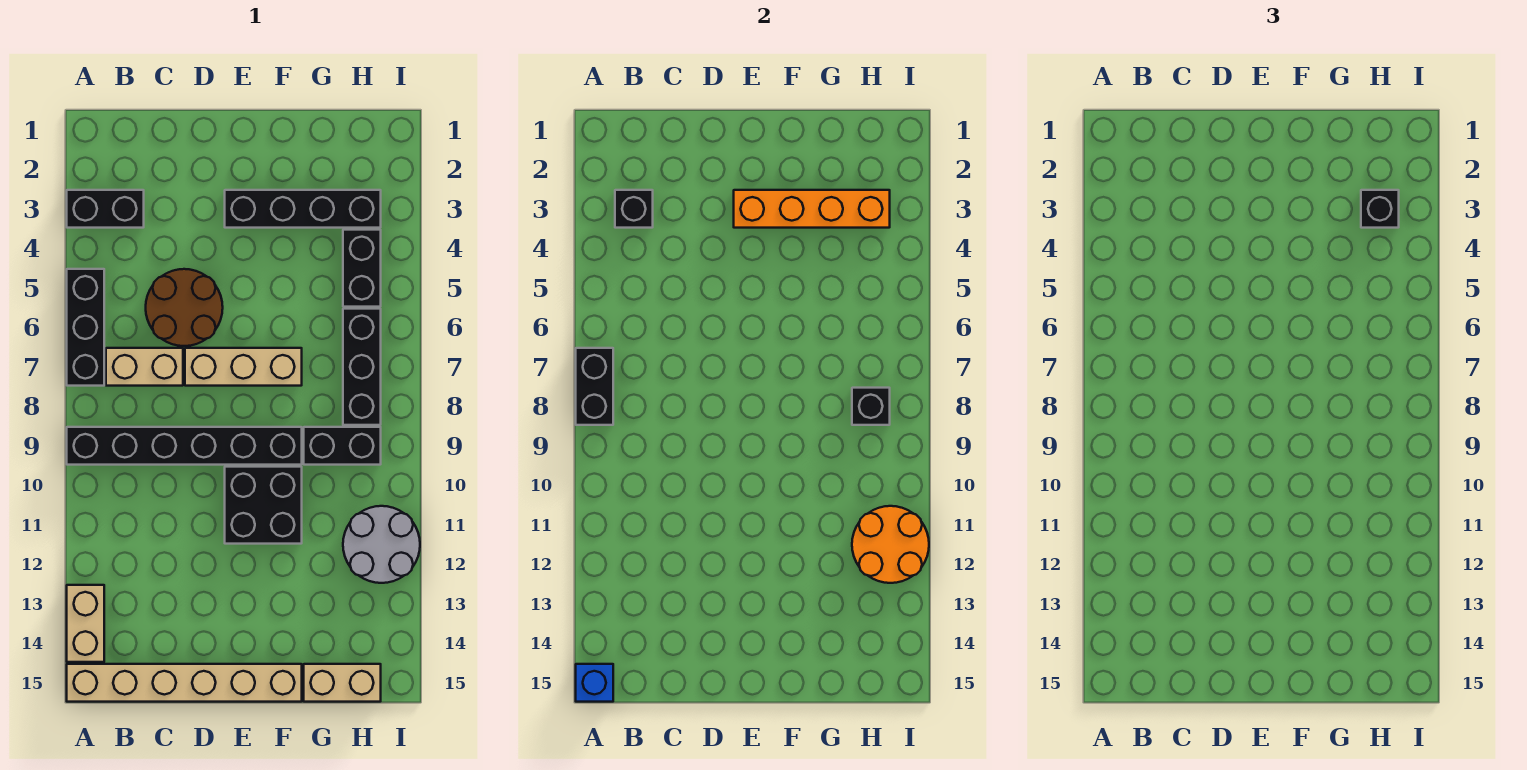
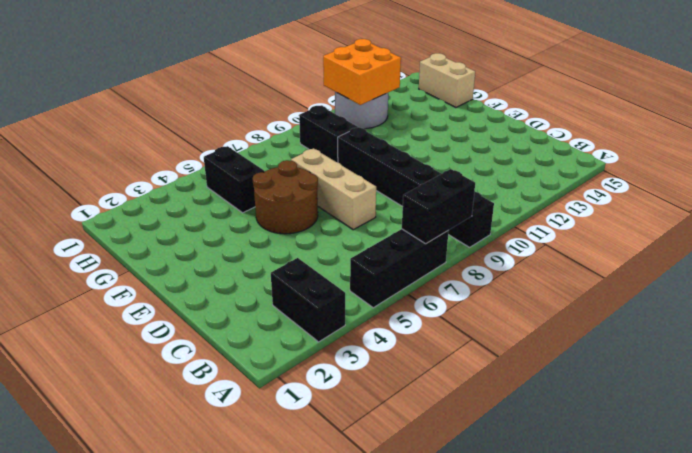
brown 2x2 round brick [253,160,318,234] -> brown 2x2 round brick moved to [146,269,223,346]
black 1x2 brick [204,146,264,213] -> black 1x2 brick turned to [343,230,381,307]
orange 2x2 brick [323,39,401,105] -> orange 2x2 round brick [852,506,929,583]
none -> tan 1x2 brick [67,585,104,662]
none -> tan 1x6 brick [67,664,302,702]
none -> tan 1x2 brick [106,348,183,386]

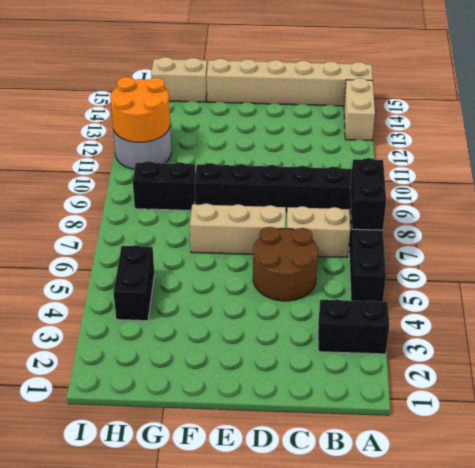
none -> black 1x4 brick [225,190,381,228]
none -> black 2x2 brick [225,467,302,544]
none -> black 1x3 brick [343,309,381,425]

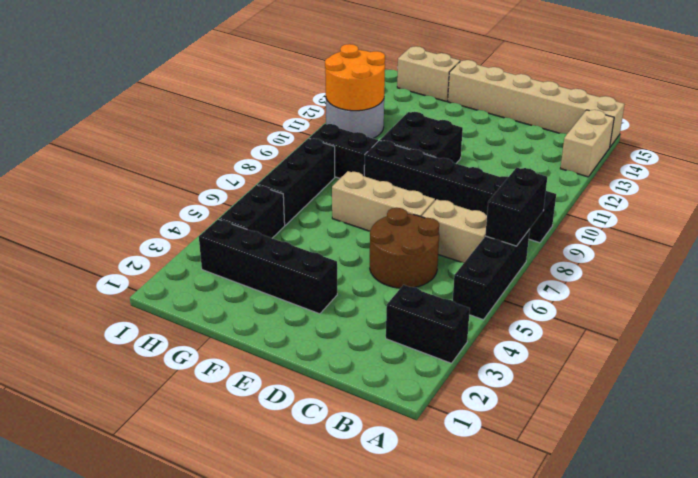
none -> blue 1x1 brick [576,664,613,702]
none -> black 1x1 brick [615,190,653,228]
none -> orange 1x4 brick [734,190,890,228]

